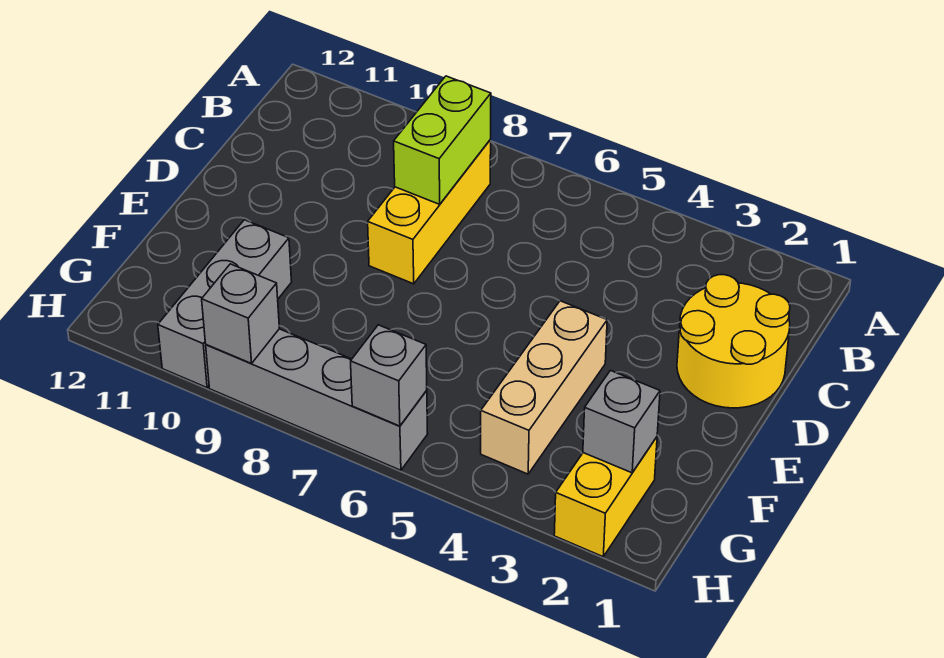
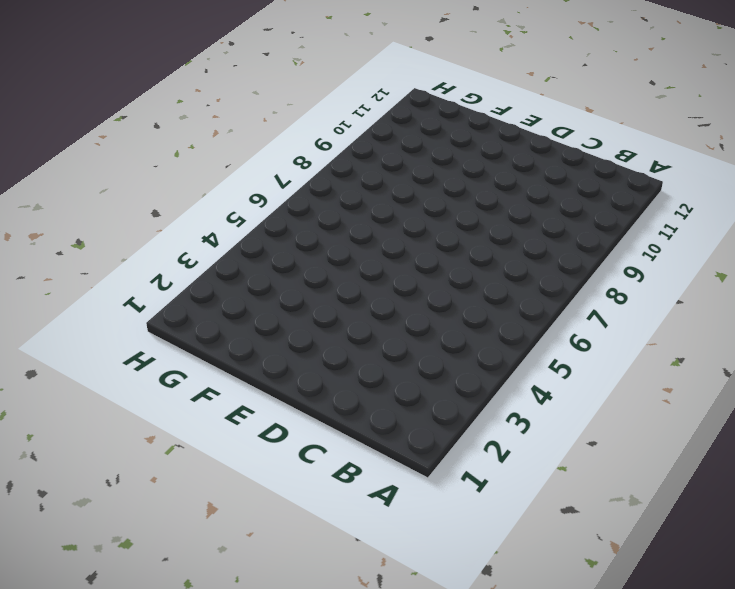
none -> yellow 1x3 brick [368,140,491,284]
none -> yellow 2x2 round brick [677,275,790,408]

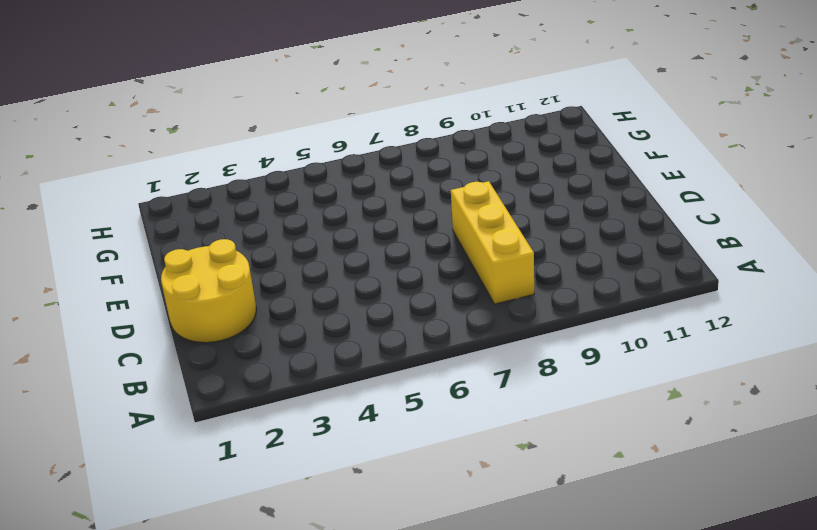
none -> tan 1x3 brick [481,301,607,474]
none -> grey 1x3 brick [158,220,292,388]

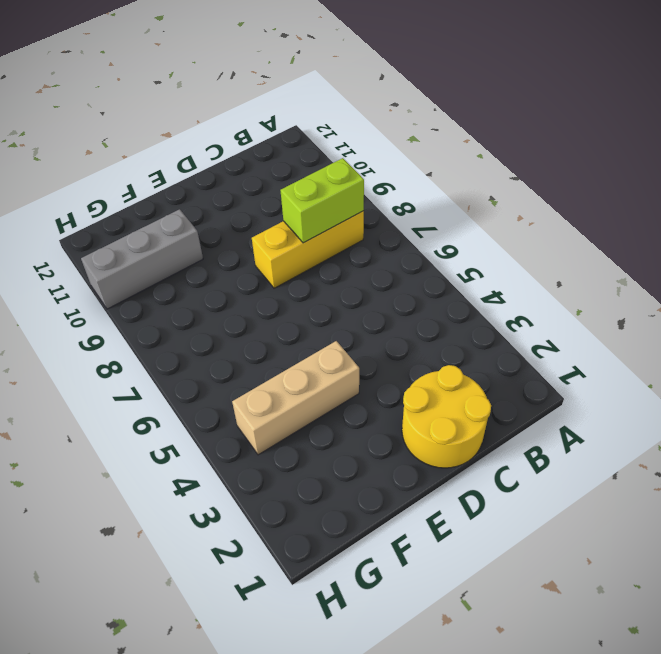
none -> yellow 1x2 brick [554,437,657,557]
none -> grey 1x4 brick [206,329,428,470]

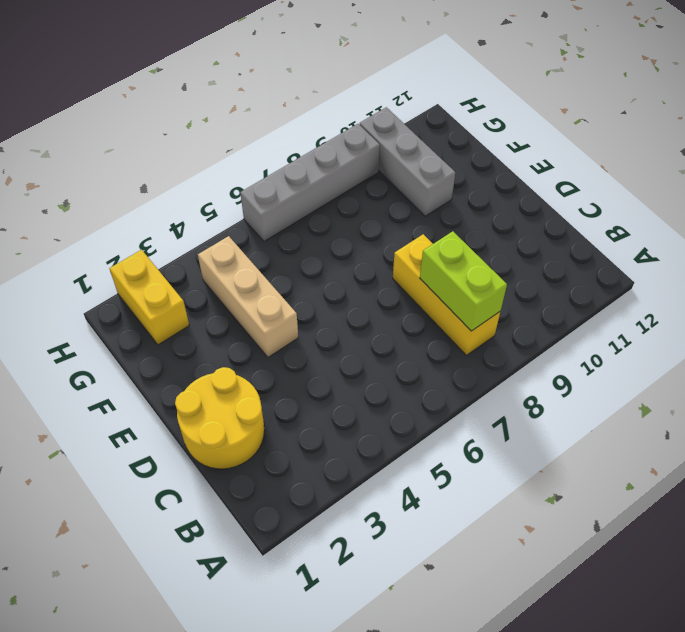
none -> grey 1x1 brick [583,371,660,473]
none -> grey 1x1 brick [351,325,427,426]

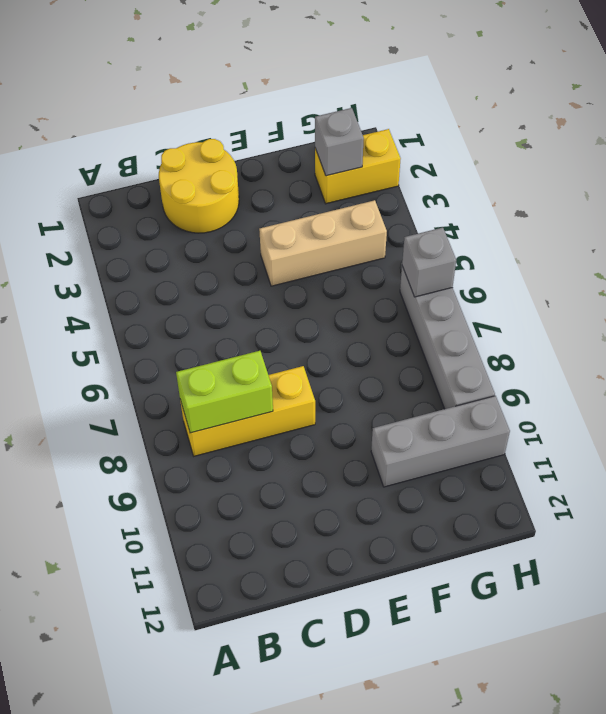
none -> grey 1x1 brick [202,264,279,364]

